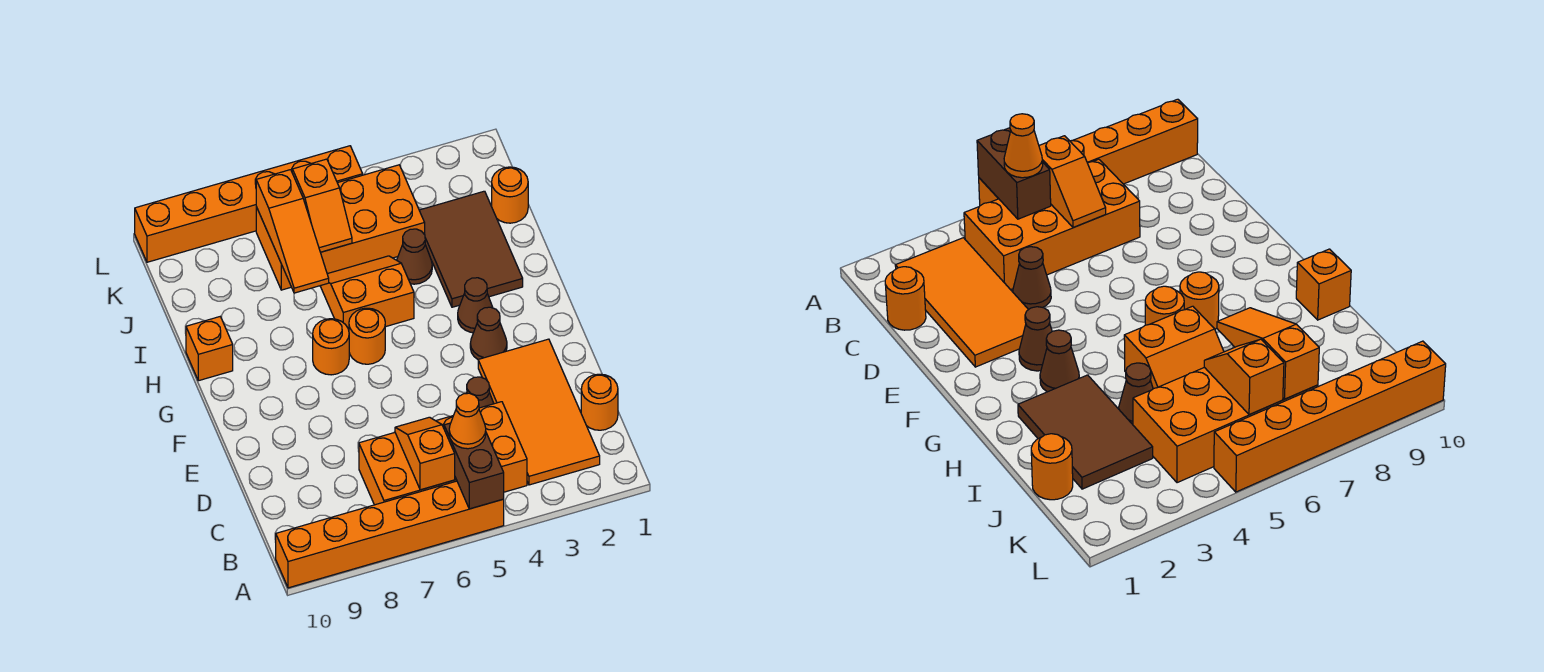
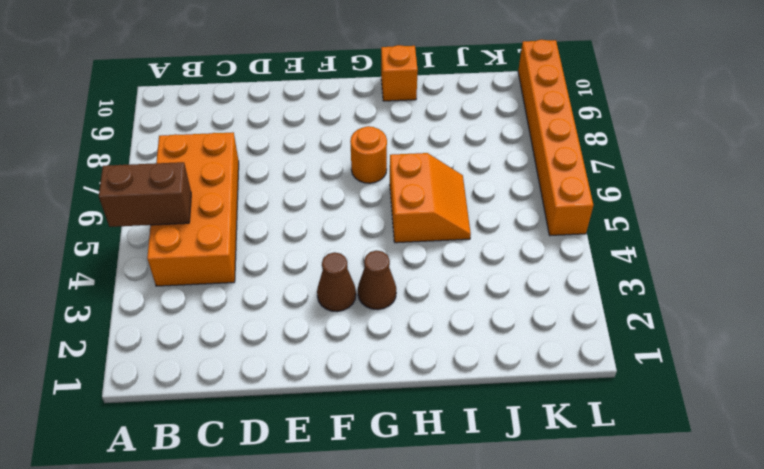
none -> orange 1x6 brick [276,481,504,588]
none -> orange 2x4 tile [478,339,600,485]
none -> orange 1x1 round brick [581,374,618,430]

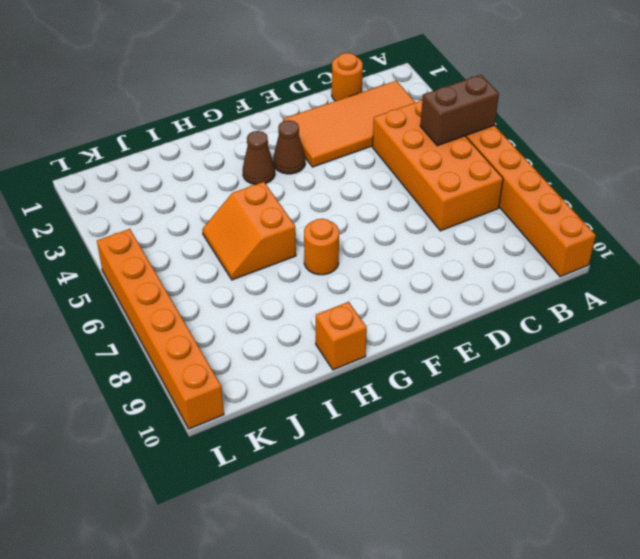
none -> brown 1x1 cone [466,377,494,408]
none -> orange 1x1 round brick [349,308,385,364]
none -> brown 2x3 tile [419,191,523,307]

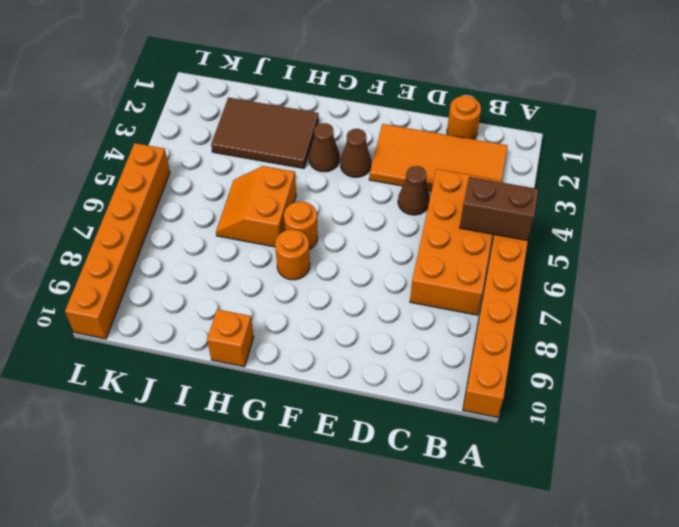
none -> brown 1x1 cone [397,229,432,284]
none -> orange 1x1 round brick [492,167,528,223]
none -> orange 2x4 brick [256,165,425,290]

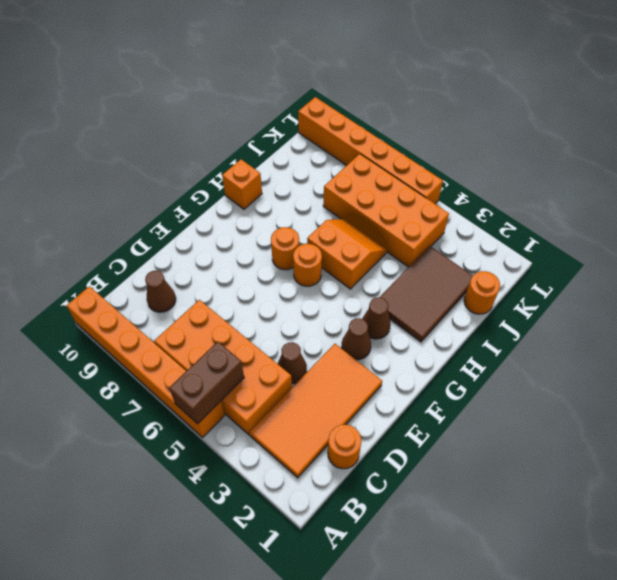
brown 1x1 cone [145,271,176,312] -> brown 1x1 cone moved to [397,229,432,284]
none -> orange 1x2 slope [395,417,455,490]
none -> orange 1x3 slope [256,170,329,293]
none -> orange 1x2 slope [292,159,352,252]

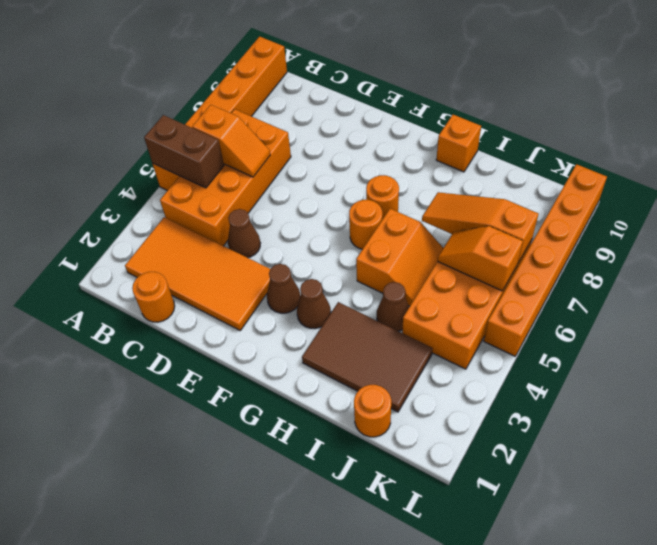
none -> orange 1x1 cone [449,393,486,449]

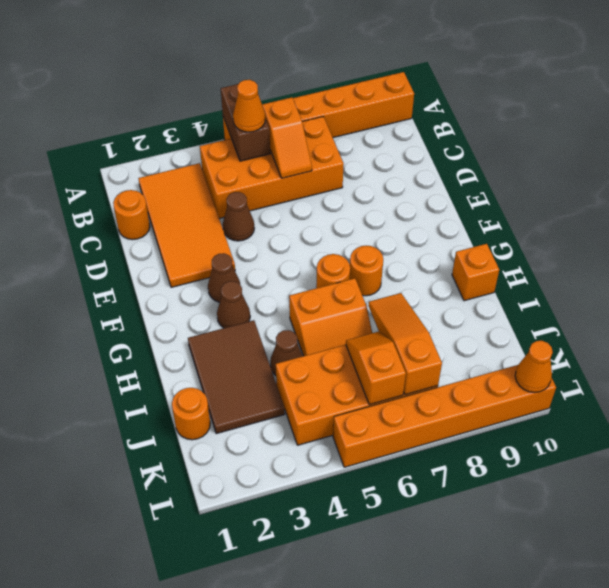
orange 1x1 cone [515,341,553,393] -> none

